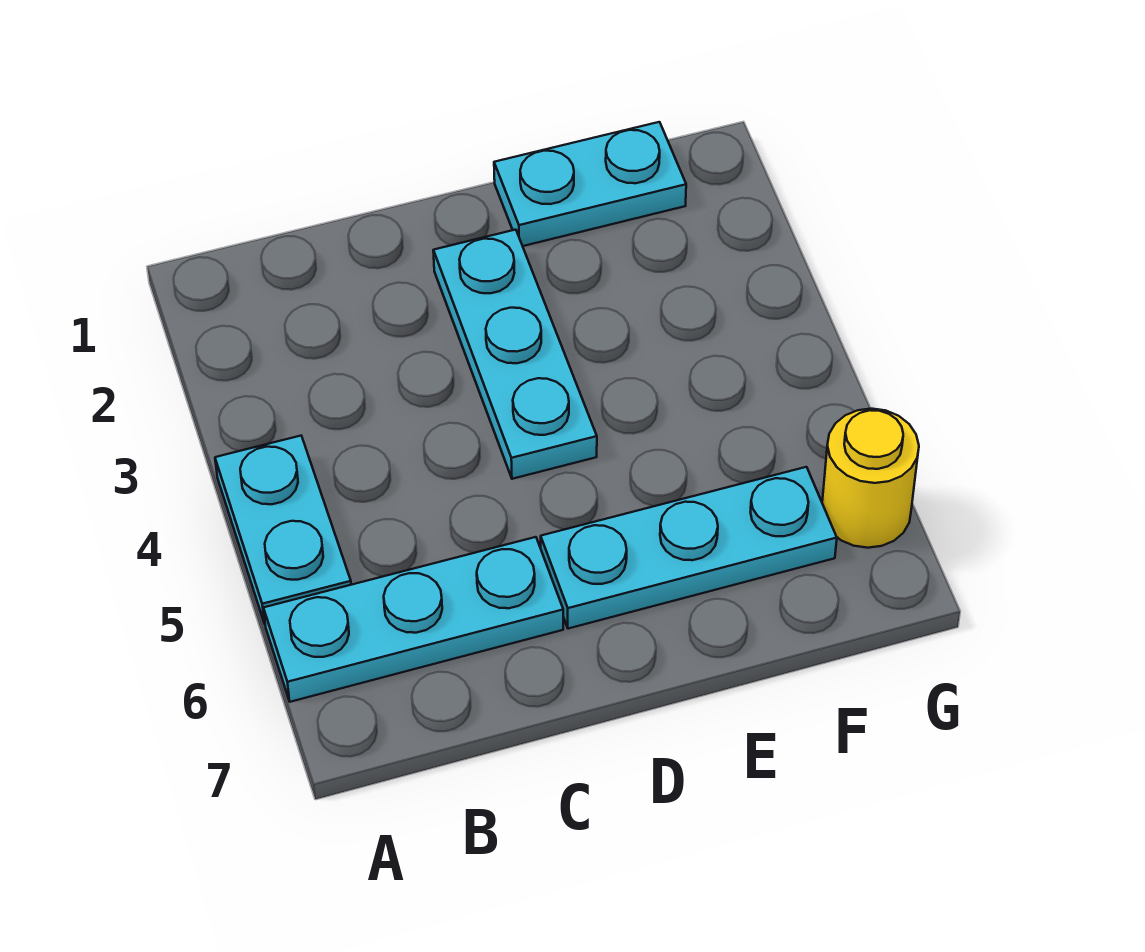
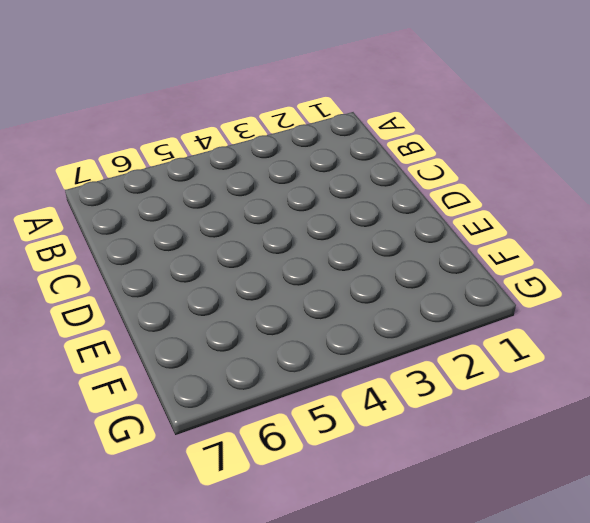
none -> cyan 1x2 plate [215,436,351,624]
none -> cyan 1x3 plate [264,537,563,702]

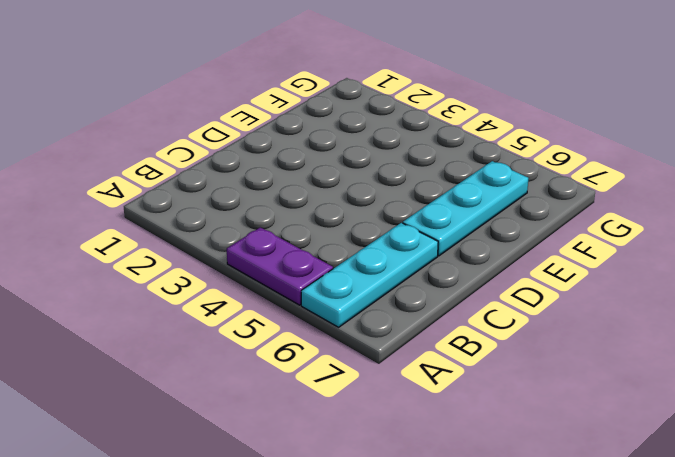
purple 1x2 plate [227,227,333,305] -> cyan 1x2 plate [215,436,351,624]
none -> cyan 1x3 plate [433,230,597,479]
none -> cyan 1x2 plate [494,122,686,246]

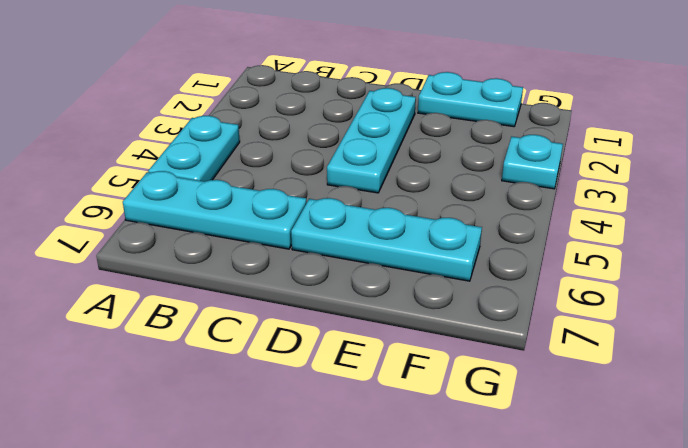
cyan 1x1 plate [502,135,563,189] -> none
none -> yellow 1x1 round brick [822,409,919,548]

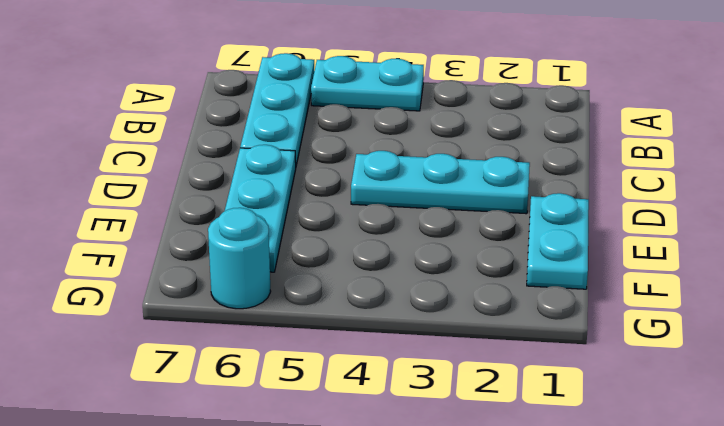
cyan 1x1 round brick [208,208,271,309] -> yellow 1x1 round brick [822,409,919,548]

